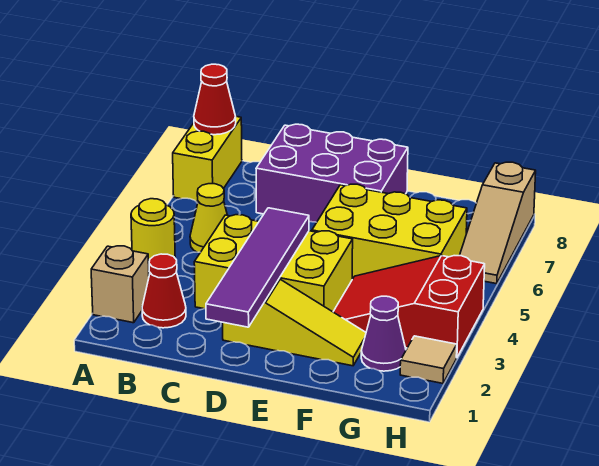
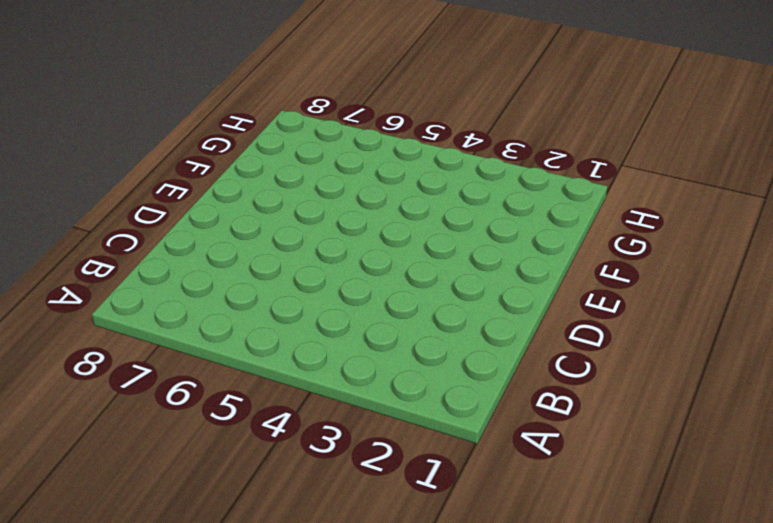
none -> tan 1x1 brick [91,246,149,323]
none -> yellow 1x1 round brick [131,199,175,263]
none -> yellow 1x2 brick [173,117,242,202]

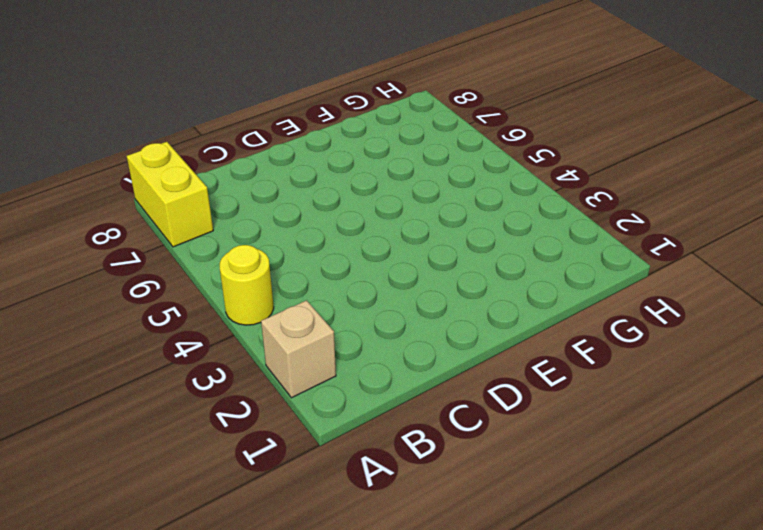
none -> red 1x1 cone [142,254,186,328]
none -> yellow 1x1 cone [190,184,227,252]
none -> yellow 2x3 brick [194,215,353,312]

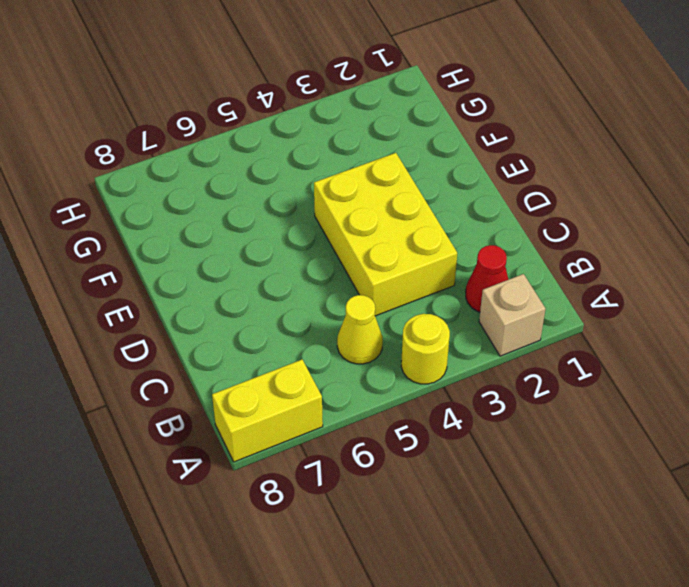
none -> purple 2x3 brick [256,124,408,222]
none -> yellow 1x3 slope [223,279,366,366]
none -> yellow 2x3 brick [312,184,467,279]

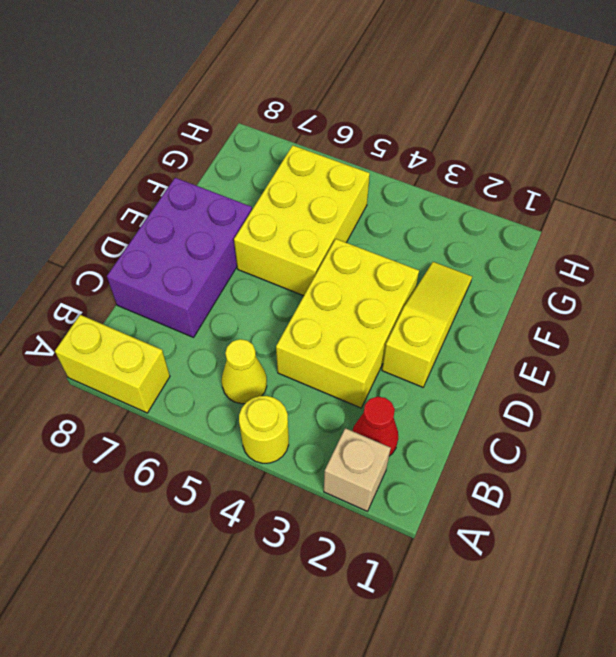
none -> red 2x3 slope [333,256,485,358]
none -> purple 1x1 cone [361,296,406,371]
none -> tan 1x1 tile [400,336,457,383]

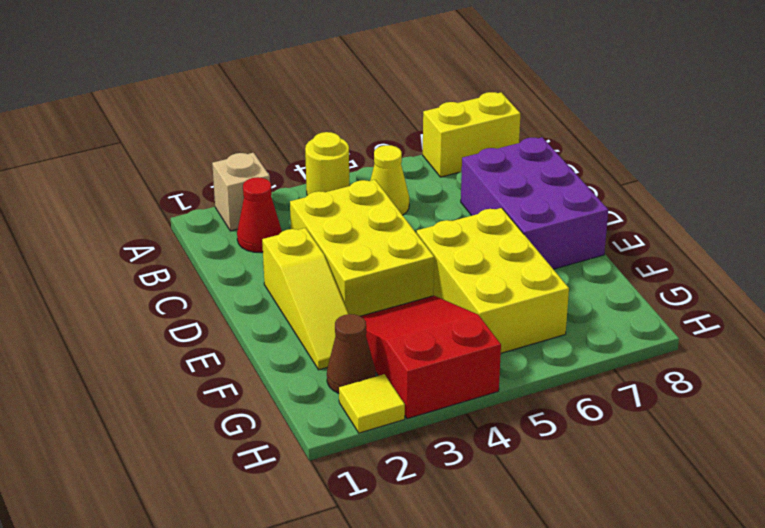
brown 1x1 cone [327,314,376,393] -> purple 1x1 cone [361,296,406,371]
yellow 1x1 tile [339,374,405,433] -> tan 1x1 tile [400,336,457,383]
none -> tan 1x3 slope [460,162,536,284]
none -> red 1x1 cone [194,64,236,135]
none -> purple 1x4 tile [206,208,309,327]

